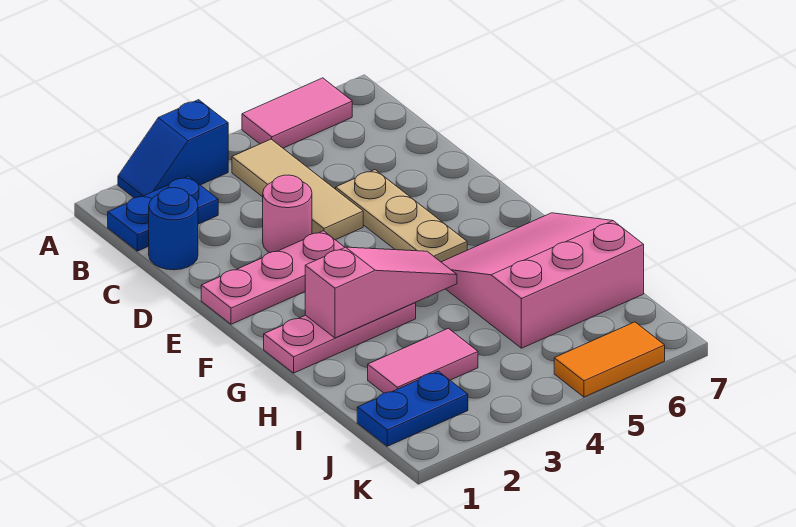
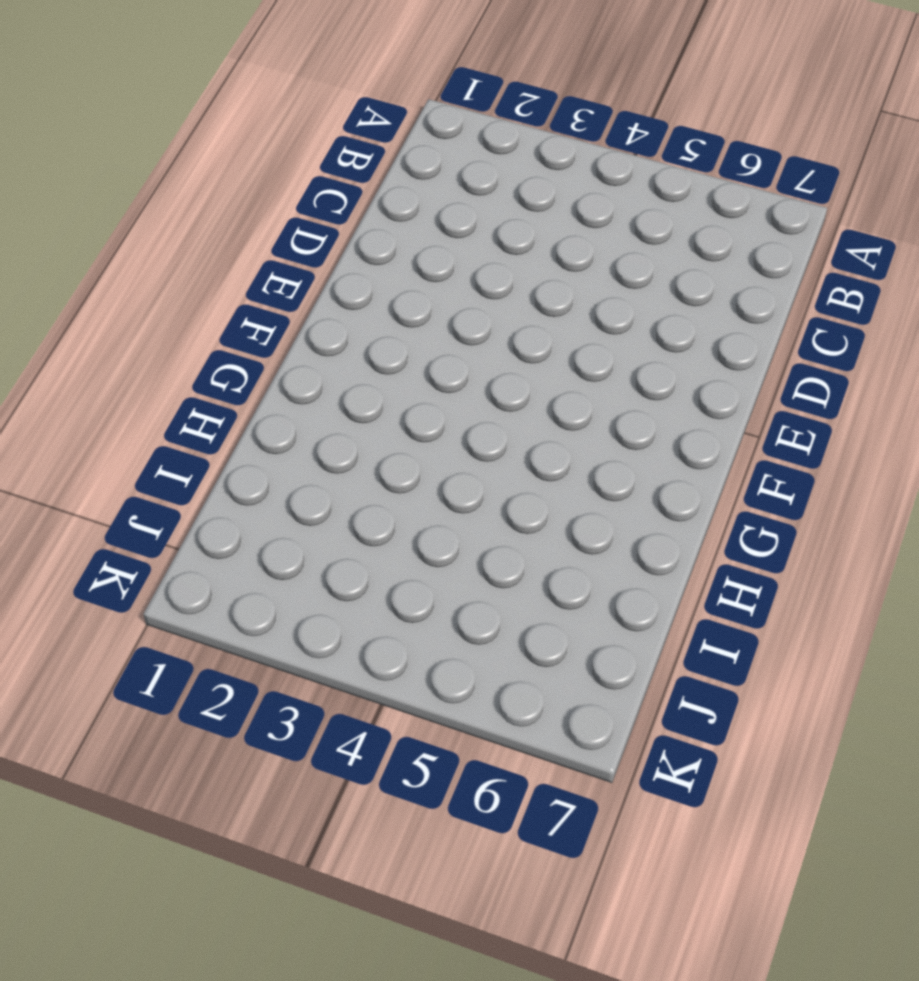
none -> blue 1x2 slope [118,100,228,198]
none -> pink 1x2 tile [242,78,352,148]
none -> blue 1x2 plate [108,176,218,251]

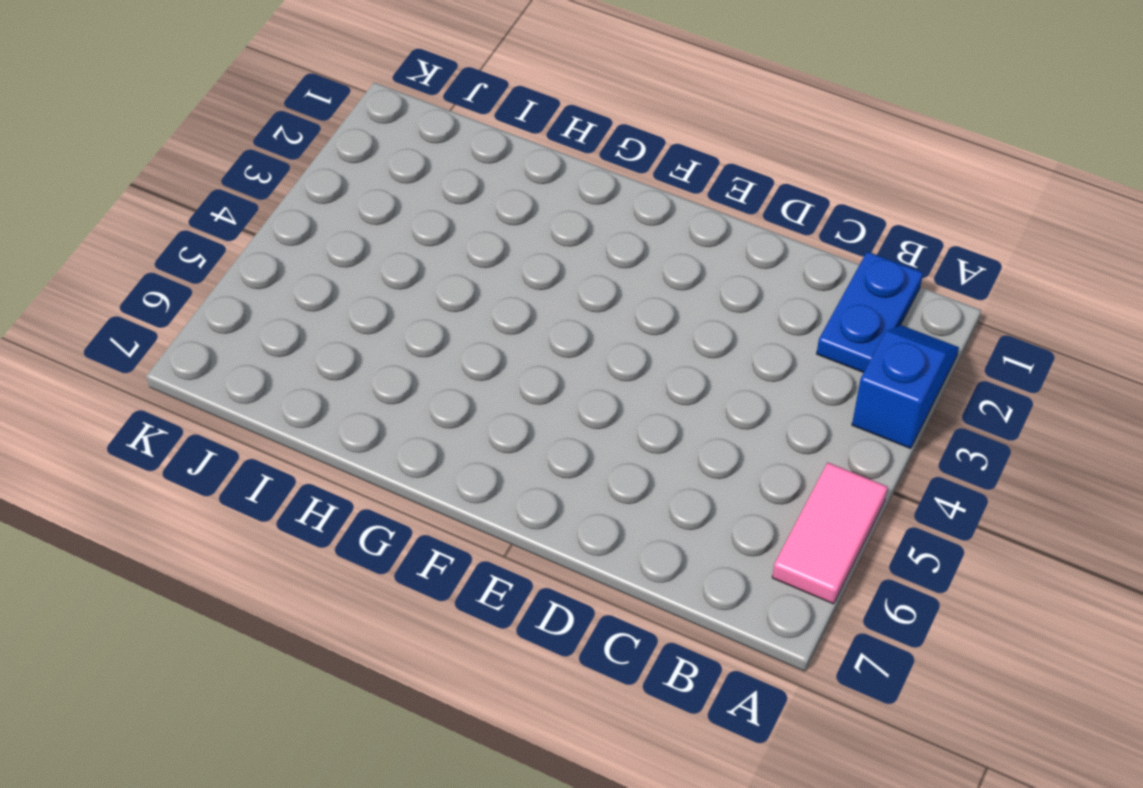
none -> tan 1x3 tile [232,139,363,240]
none -> blue 1x1 round brick [149,188,198,270]
none -> pink 1x1 round brick [263,175,312,253]

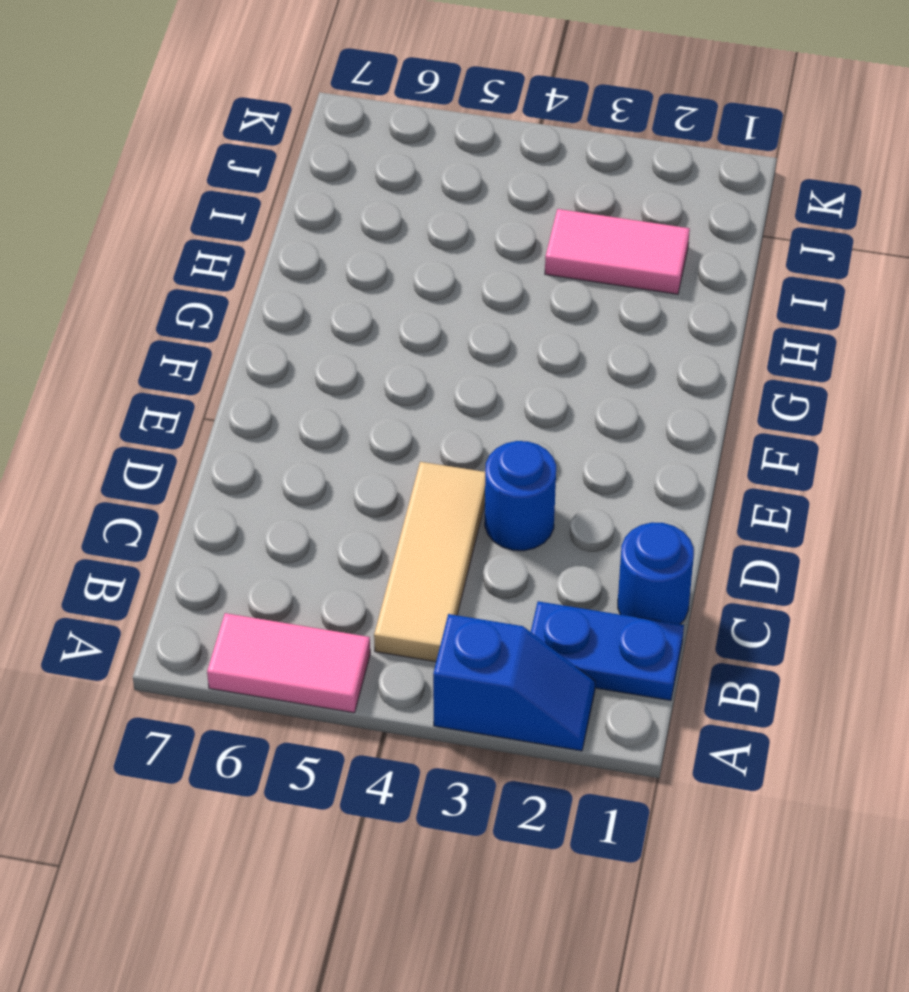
blue 1x1 round brick [485,441,556,551] -> pink 1x1 round brick [263,175,312,253]
none -> tan 1x3 plate [336,170,467,262]
none -> pink 1x3 plate [201,231,345,324]
none -> pink 1x3 plate [264,303,416,373]

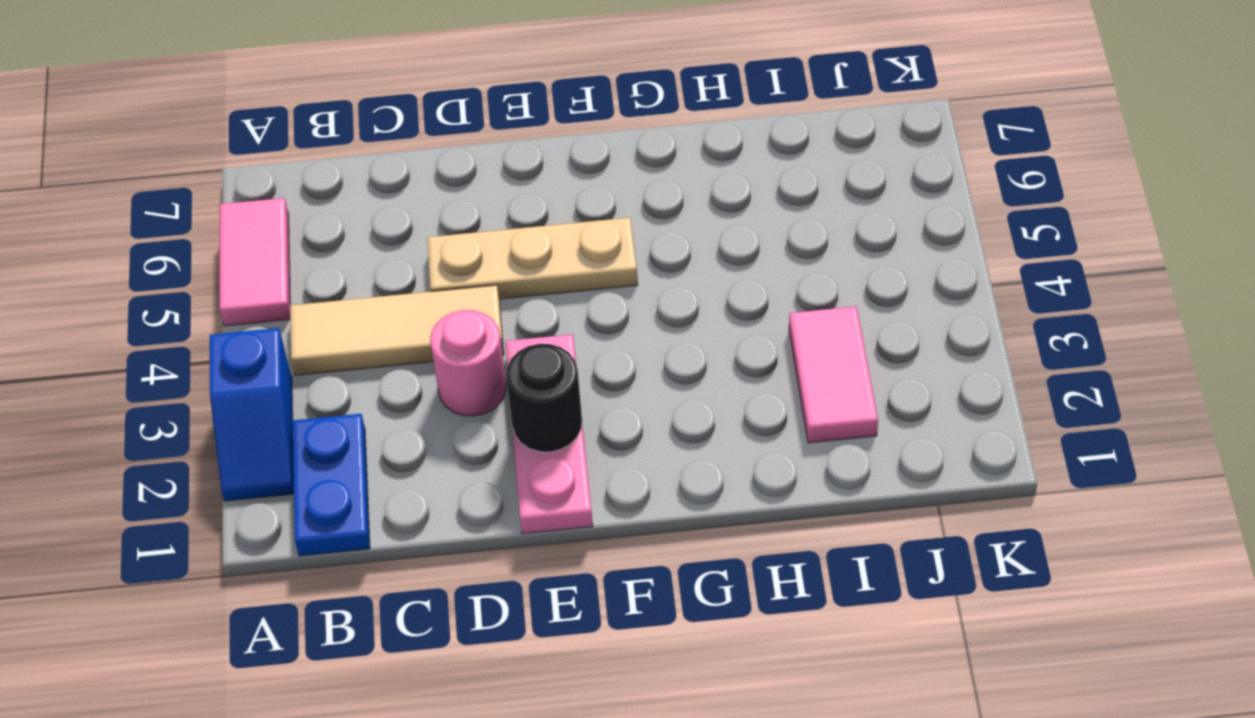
black 1x1 round brick [506,344,582,452] -> none
none -> blue 1x1 round brick [149,188,198,270]
none -> pink 1x3 plate [264,303,416,373]
none -> pink 3x3 slope [442,213,644,348]

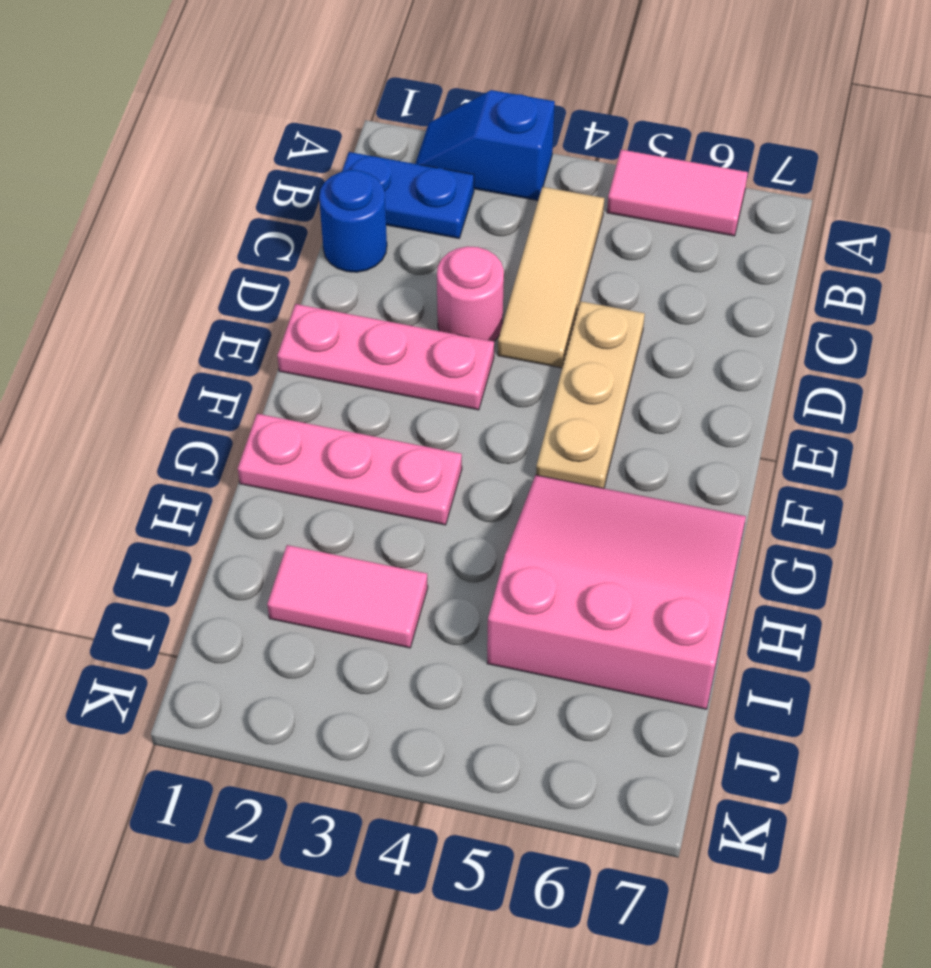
none -> blue 1x2 plate [357,371,468,446]
none -> orange 1x2 tile [554,322,665,397]
none -> pink 1x3 slope [305,247,457,338]

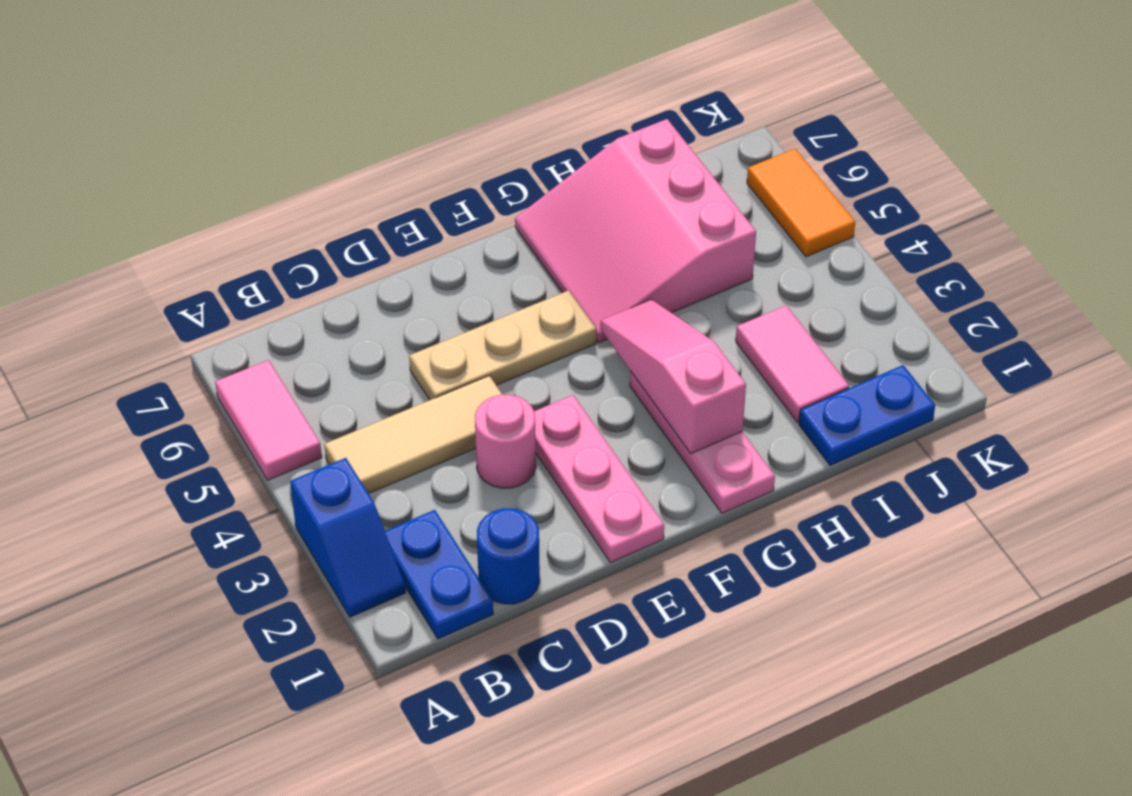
blue 1x2 plate [799,365,935,465] -> blue 1x2 plate turned to [357,371,468,446]

